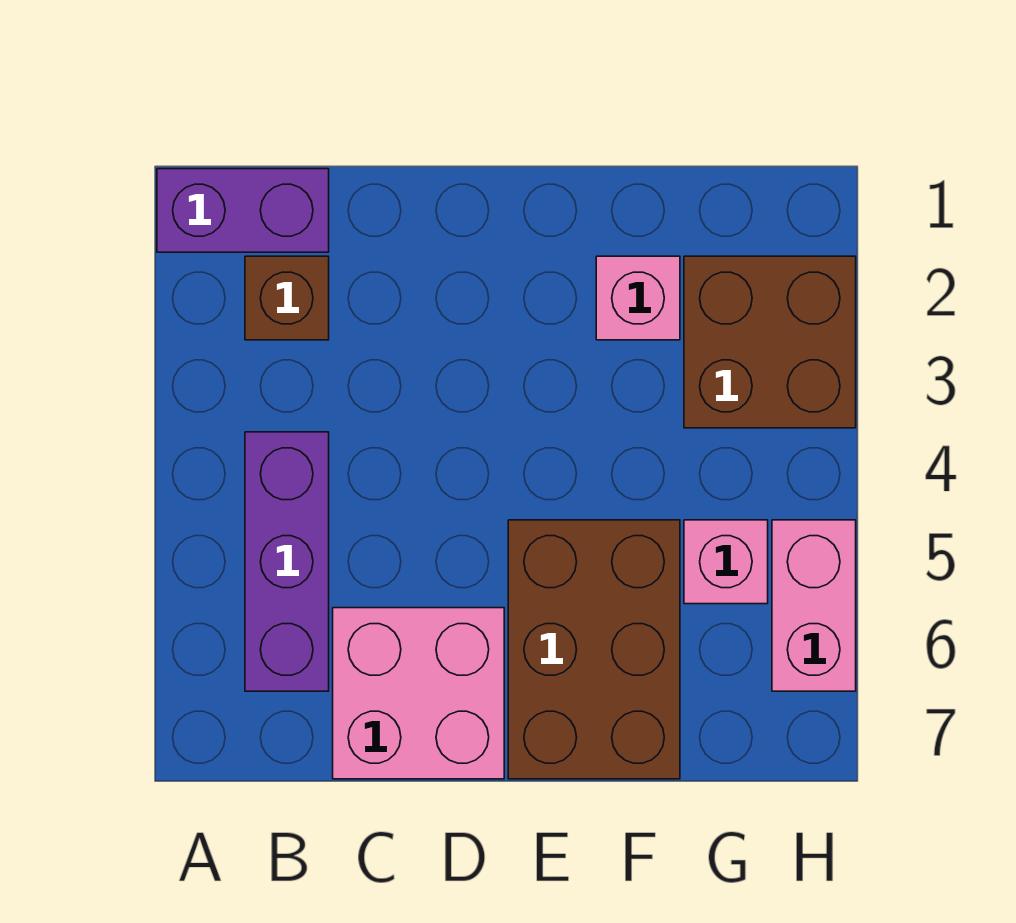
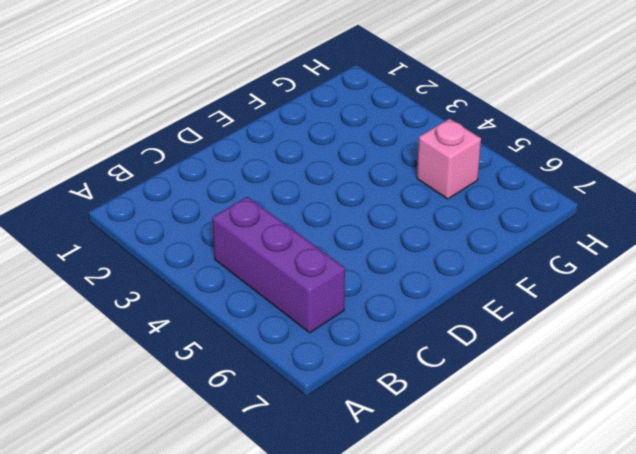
none -> purple 1x2 brick [157,169,329,252]
none -> brown 1x1 brick [245,256,329,340]

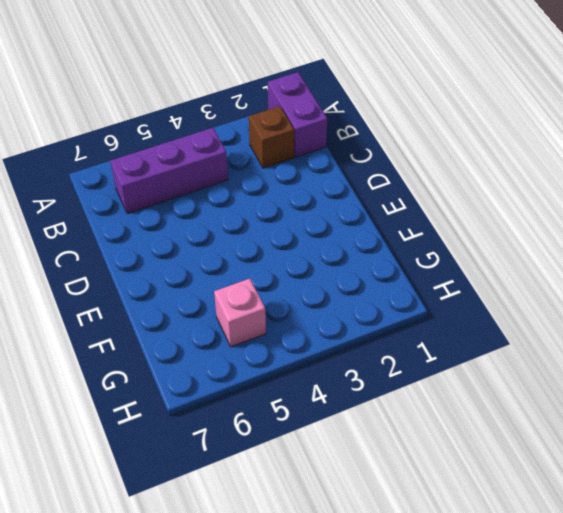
none -> pink 2x2 brick [333,608,504,779]
none -> brown 2x3 brick [508,520,680,779]

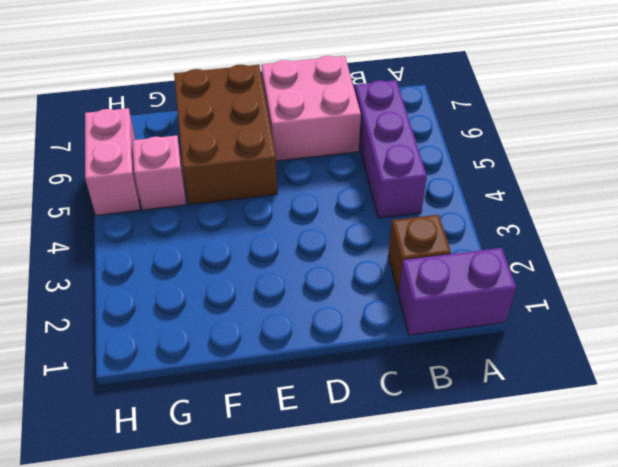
none -> pink 1x1 brick [596,256,680,340]
none -> brown 2x2 brick [684,256,856,428]

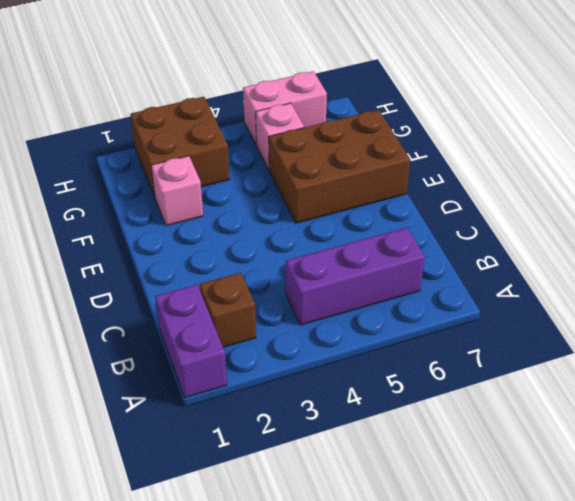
none -> pink 2x2 brick [333,608,504,779]

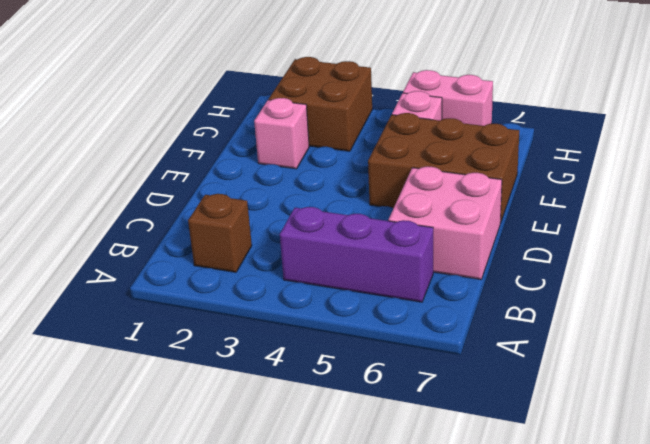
none -> purple 1x2 brick [157,169,329,252]

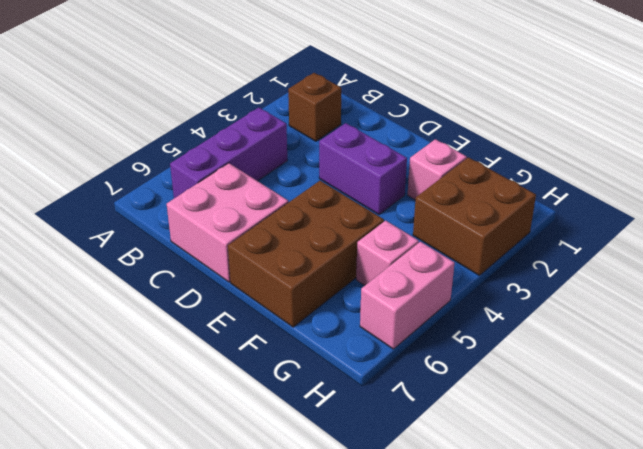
purple 1x2 brick [319,123,407,214] -> purple 1x2 brick moved to [157,169,329,252]

